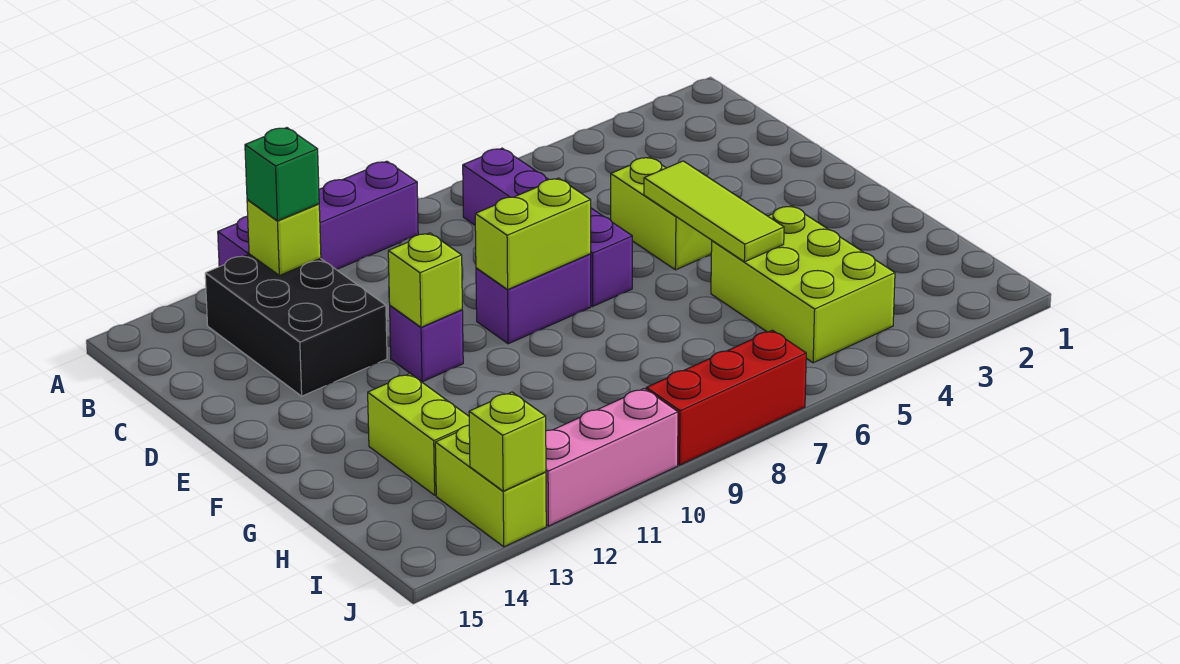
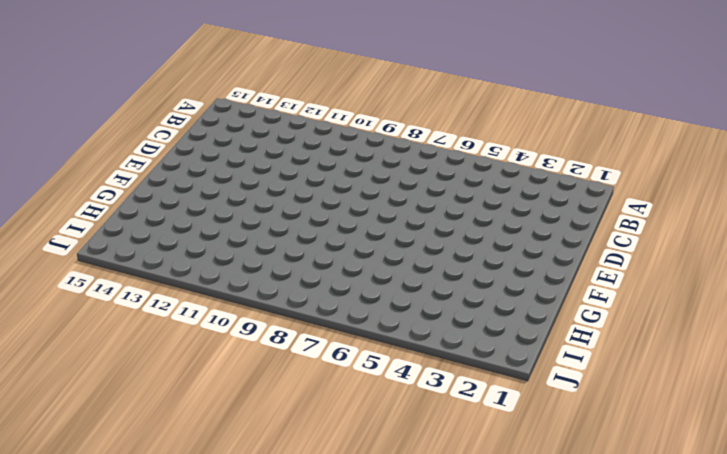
none -> purple 1x4 brick [218,161,418,270]
none -> purple 1x4 brick [463,148,632,306]
none -> black 2x3 brick [205,254,387,396]

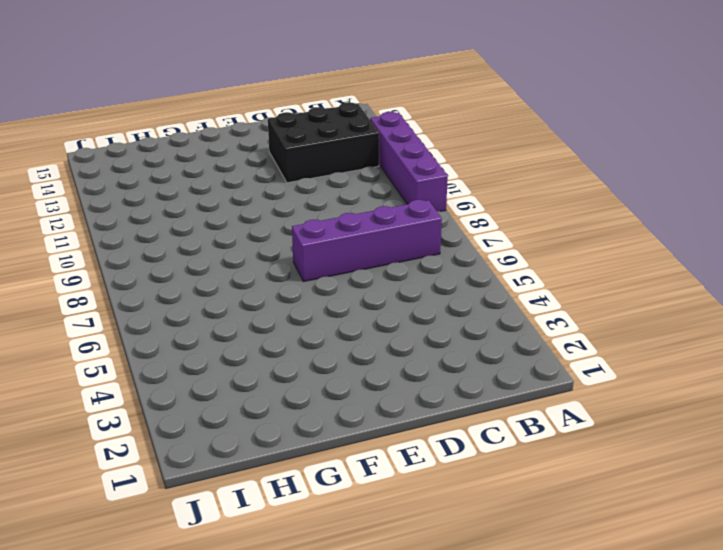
none -> lime 1x2 brick [611,157,712,270]
none -> purple 1x2 brick [476,254,591,344]
none -> purple 1x1 brick [390,306,463,382]

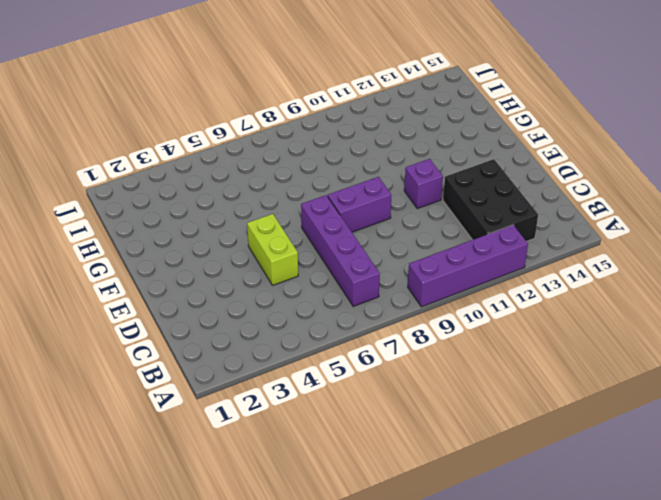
none -> lime 2x3 brick [711,206,895,363]
none -> lime 1x2 brick [368,374,469,495]
none -> lime 1x2 brick [435,425,546,547]

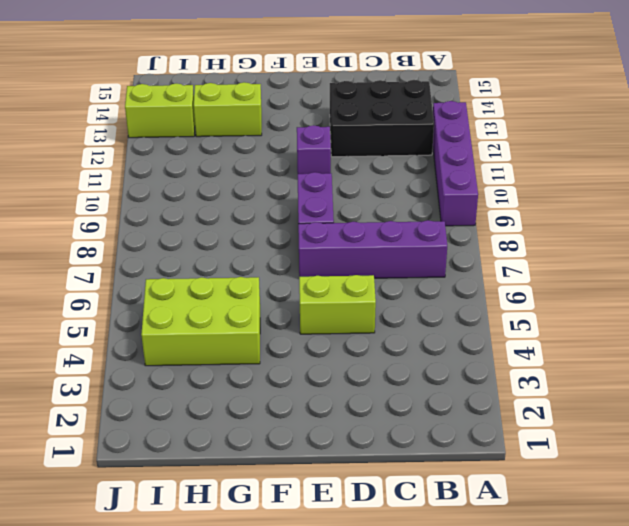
none -> red 1x3 brick [646,330,806,465]
none -> pink 1x3 brick [546,388,678,526]
none -> lime 1x1 brick [247,200,321,276]

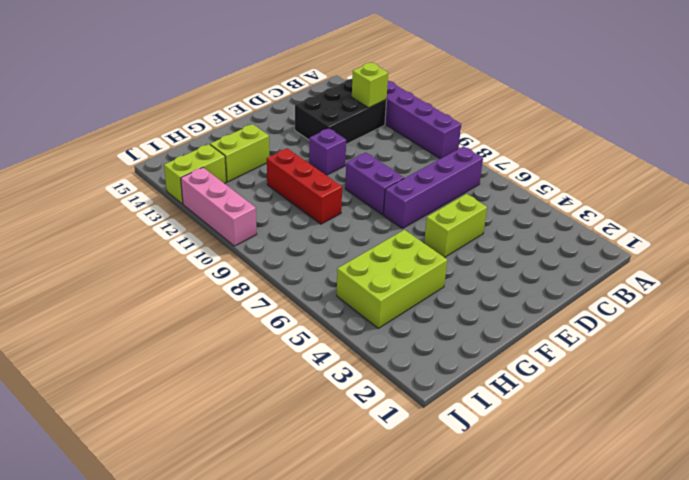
red 1x3 brick [267,148,342,224] -> red 1x3 brick moved to [646,330,806,465]
none -> lime 1x3 tile [644,161,784,262]
none -> lime 1x2 brick [475,178,591,289]
none -> lime 1x1 brick [388,233,462,327]

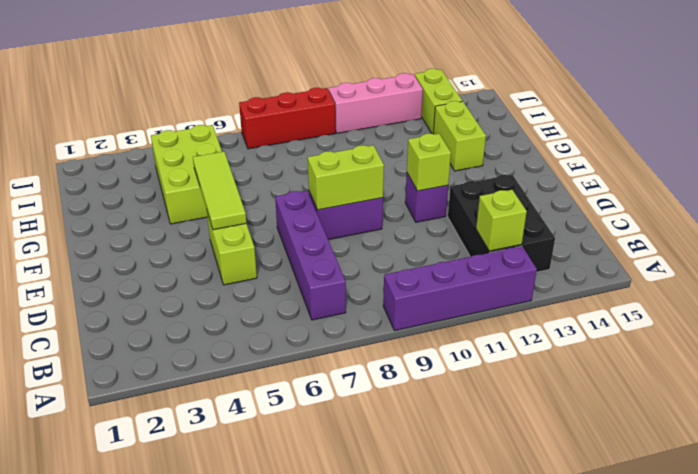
none -> lime 1x1 brick [469,392,546,491]
none -> green 1x1 brick [245,128,319,221]

